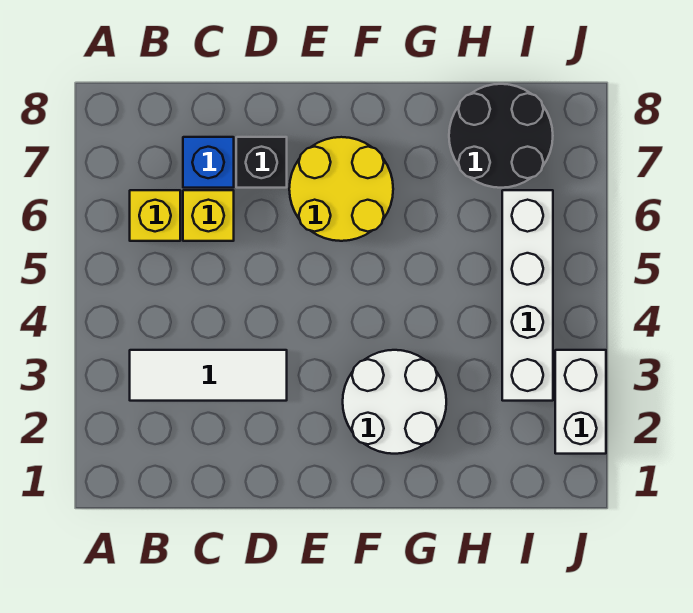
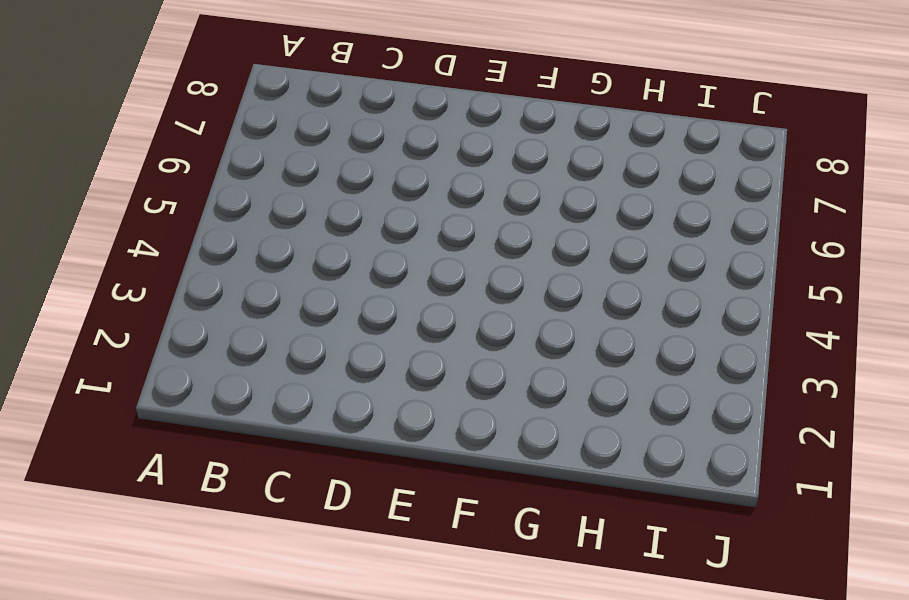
none -> white 1x3 tile [130,350,287,401]
none -> yellow 1x1 brick [130,190,180,241]

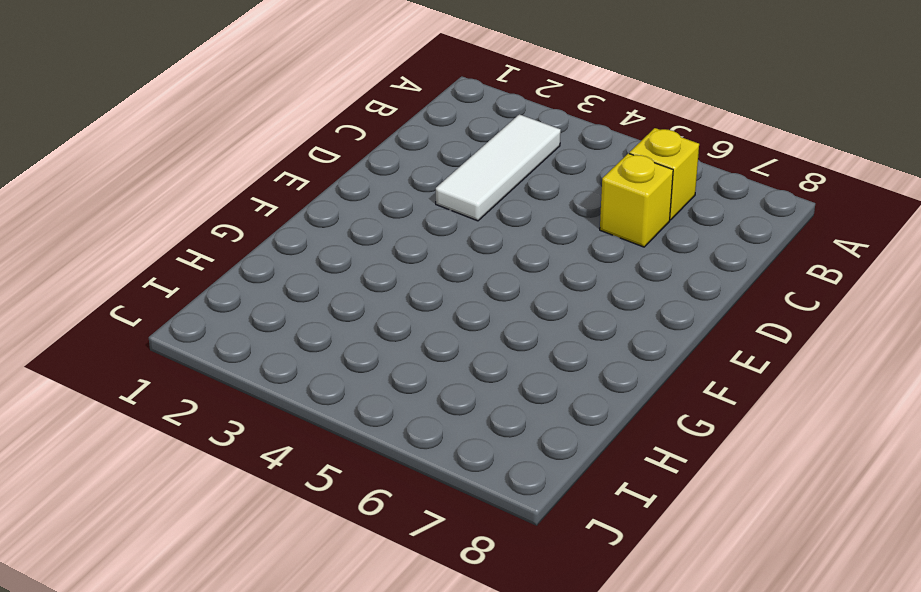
none -> blue 1x1 brick [183,137,234,188]
none -> black 1x1 brick [236,137,287,188]

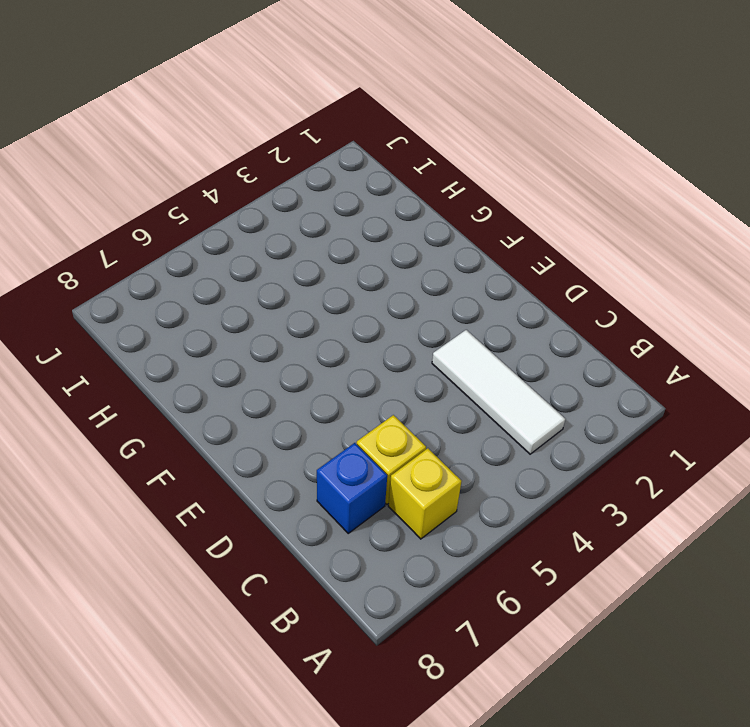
none -> black 1x1 brick [236,137,287,188]
none -> yellow 2x2 round brick [289,137,393,241]

